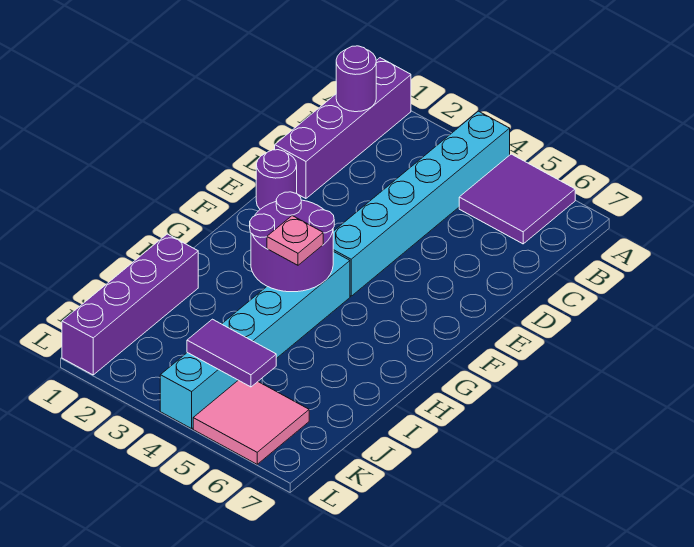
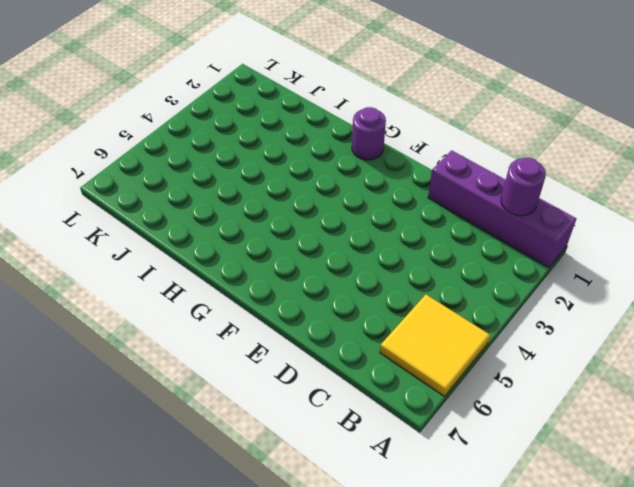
yellow 2x2 tile [380,295,490,396] -> purple 2x2 tile [459,154,575,244]
purple 1x1 round brick [352,107,386,160] -> purple 1x1 round brick moved to [256,150,297,209]
none -> cyan 1x6 brick [333,111,510,296]
none -> cyan 1x6 brick [160,251,350,429]

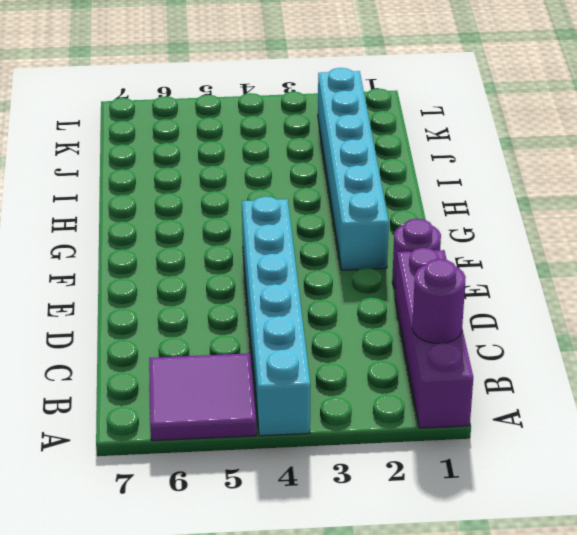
cyan 1x6 brick [318,68,389,270] -> cyan 1x6 brick moved to [160,251,350,429]
none -> purple 1x4 brick [62,234,198,375]
none -> pink 2x2 tile [193,380,309,464]

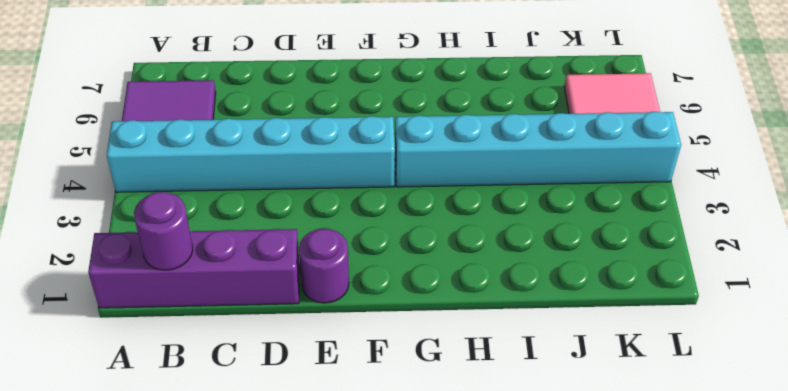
none -> purple 1x4 brick [62,234,198,375]
none -> purple 2x2 round brick [250,192,334,292]

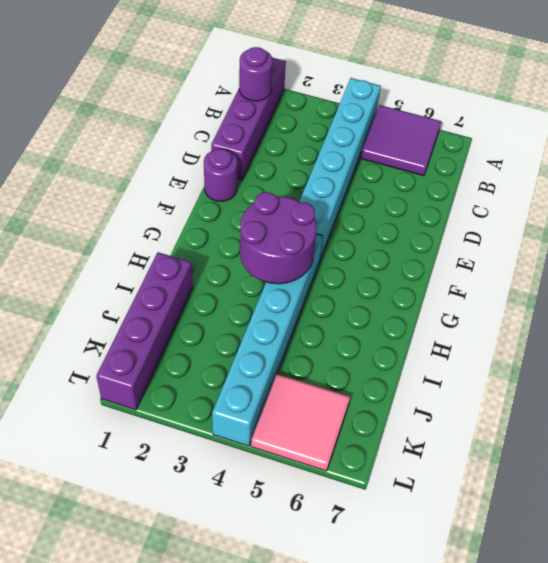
none -> purple 1x2 tile [187,319,276,387]
none -> pink 1x1 plate [267,216,323,265]

